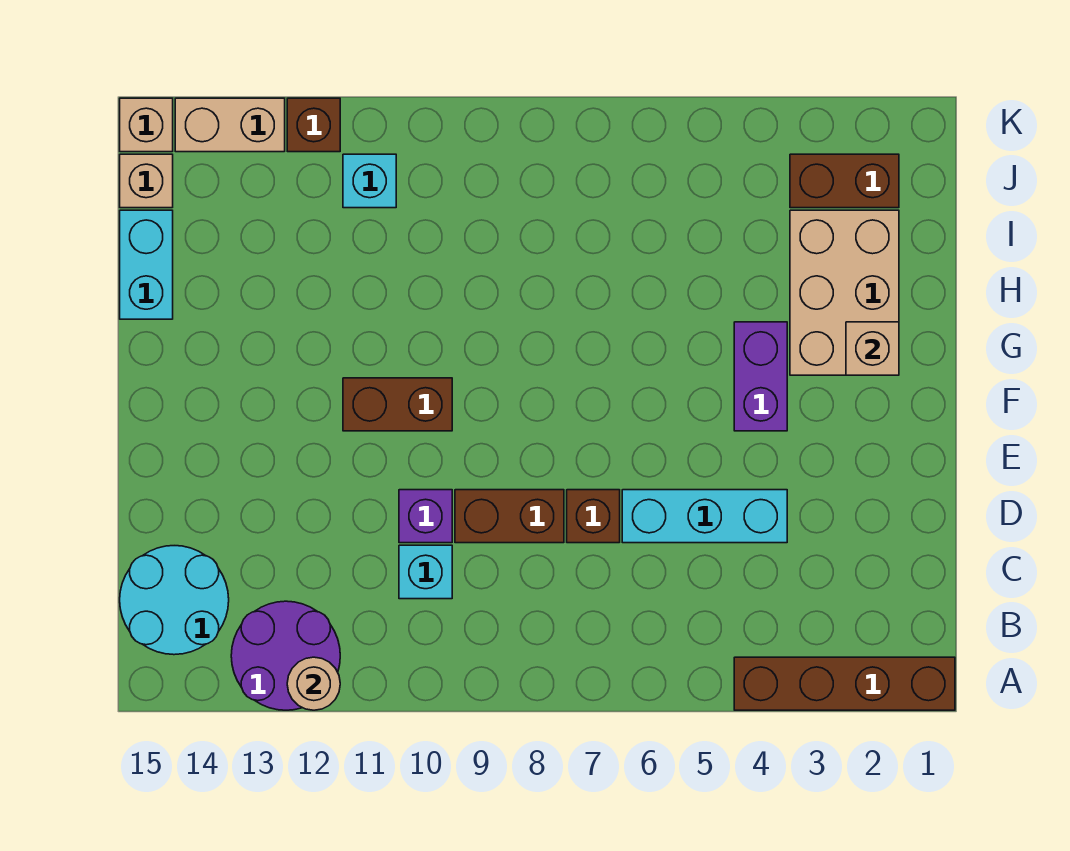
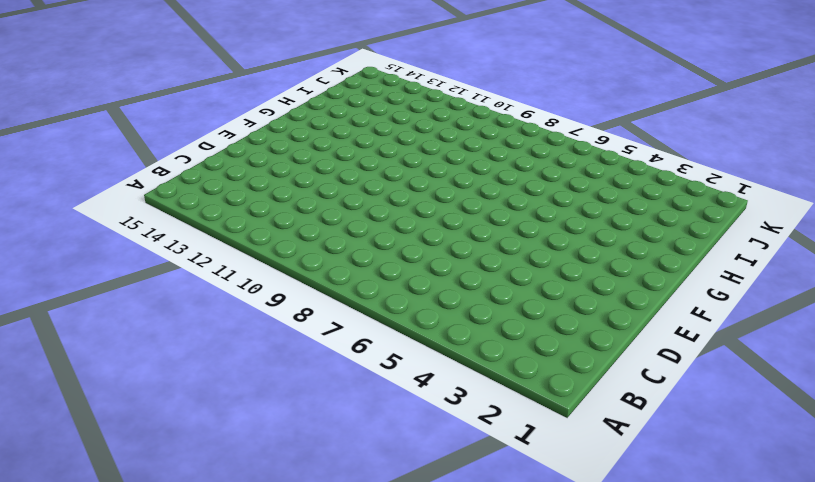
none -> brown 1x4 brick [734,657,955,710]
none -> purple 2x2 round brick [231,601,340,710]
none -> cyan 2x2 round brick [120,546,229,655]

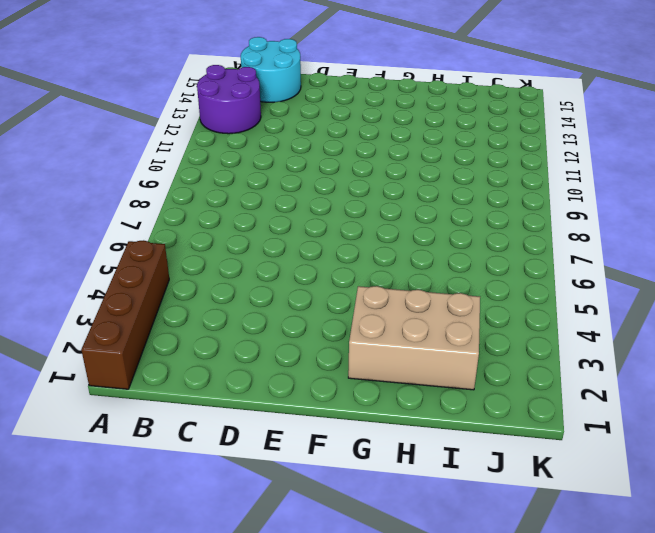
none -> cyan 1x1 brick [399,545,452,599]
none -> cyan 1x3 brick [622,490,787,543]
none -> brown 1x1 brick [567,490,620,543]

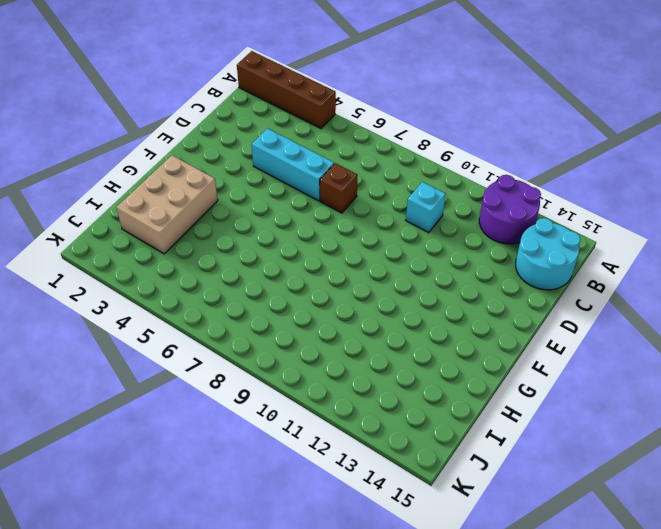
none -> brown 1x2 brick [455,490,564,543]
none -> purple 1x1 brick [399,490,452,543]
none -> purple 1x2 brick [734,322,787,431]

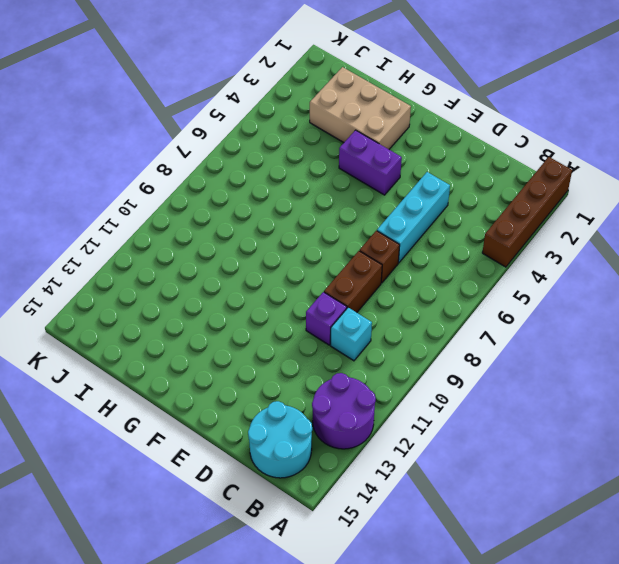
none -> brown 1x2 brick [343,378,452,431]
none -> cyan 1x2 brick [120,210,173,319]
none -> brown 1x2 brick [790,154,899,208]

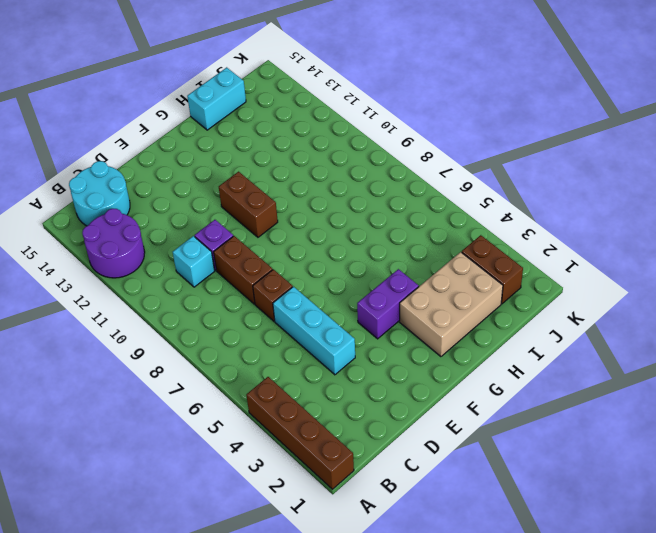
none -> cyan 1x1 brick [343,154,396,208]
none -> tan 1x1 brick [120,154,173,208]
none -> brown 1x1 brick [287,98,340,152]

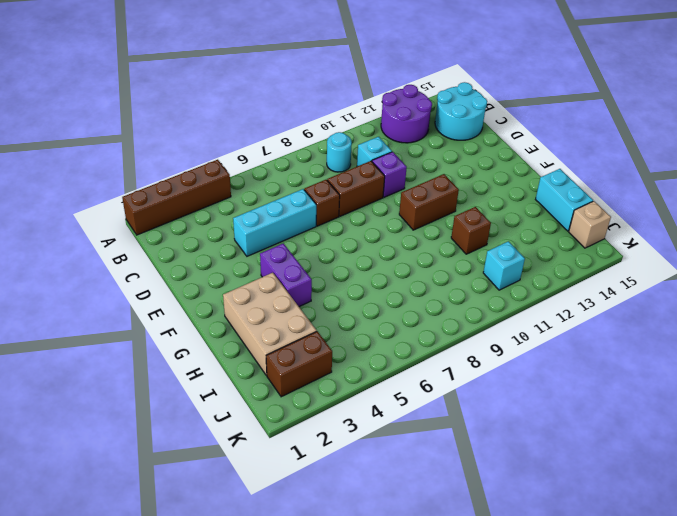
cyan 1x1 round brick [327,132,352,172] -> none
brown 1x1 brick [451,207,491,254] -> brown 1x1 brick moved to [287,98,340,152]
none -> tan 1x2 brick [175,98,285,152]
none -> tan 1x1 brick [120,98,173,152]
none -> tan 1x1 round brick [287,657,340,710]

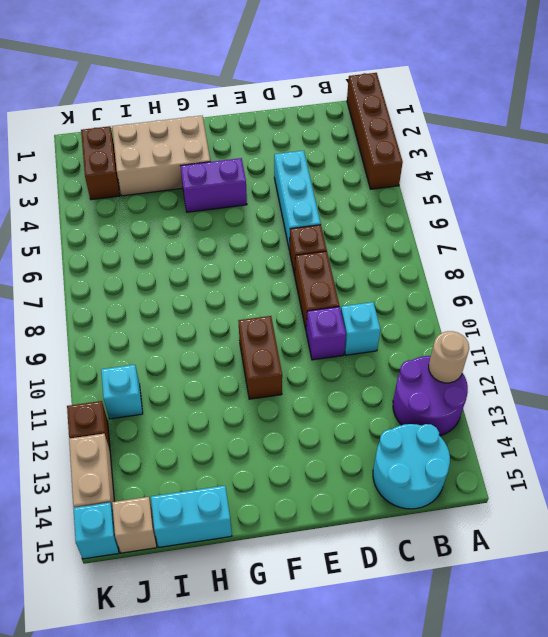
cyan 1x1 brick [73,503,119,559] -> tan 1x1 brick [120,98,173,152]
none -> tan 1x1 brick [846,322,899,375]

